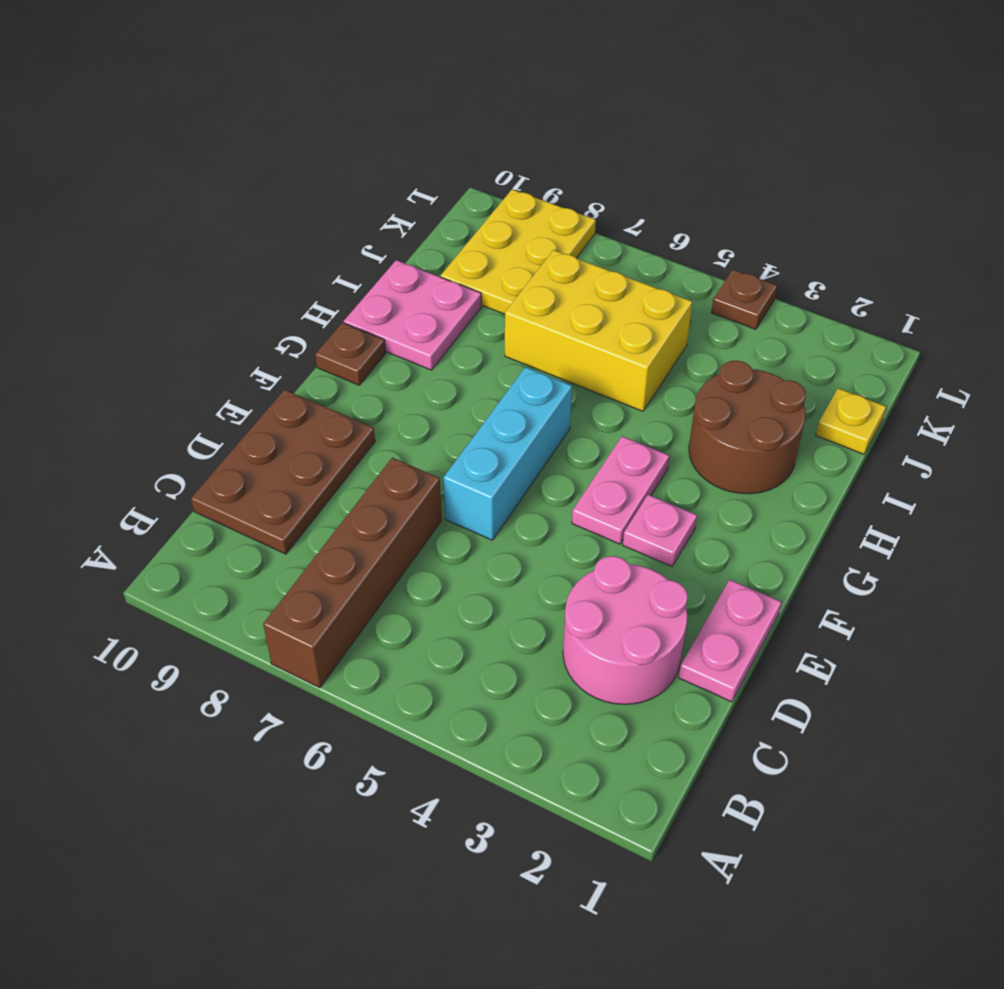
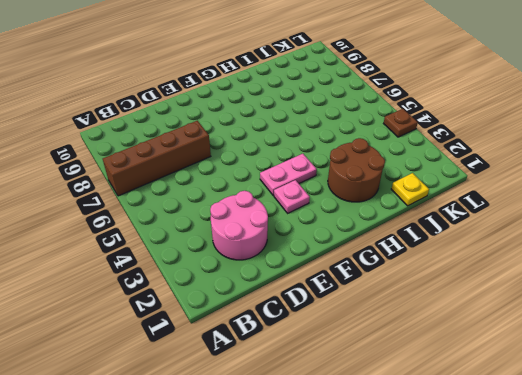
none -> brown 2x3 plate [191,390,375,554]
none -> pink 1x2 plate [679,580,781,702]
none -> cyan 1x3 brick [444,367,572,540]

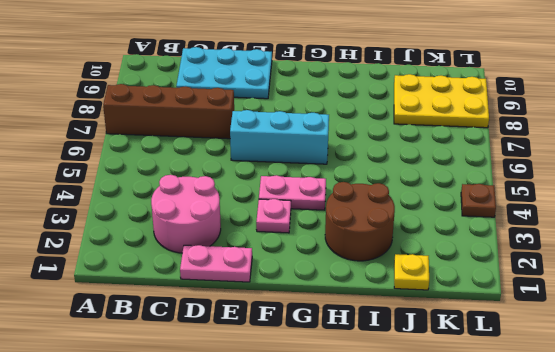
cyan 2x3 plate [176,47,272,99] -> brown 2x3 plate [191,390,375,554]
none -> brown 1x1 plate [315,323,386,385]
none -> pink 2x2 plate [344,260,482,370]
none -> yellow 2x3 brick [505,250,692,411]

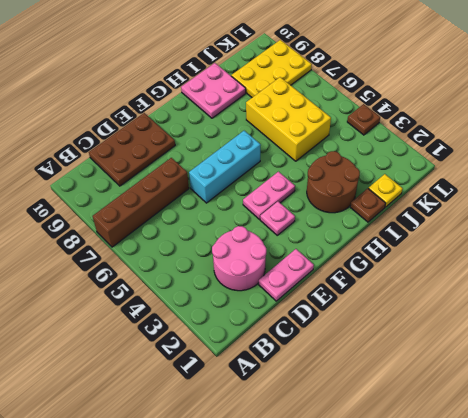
brown 1x1 plate [350,188,386,222] -> brown 1x1 plate moved to [315,323,386,385]

